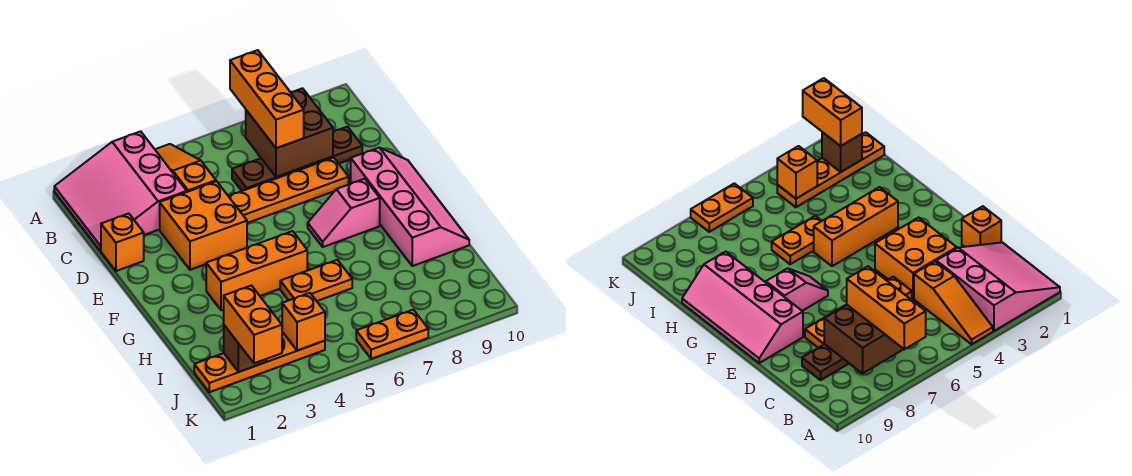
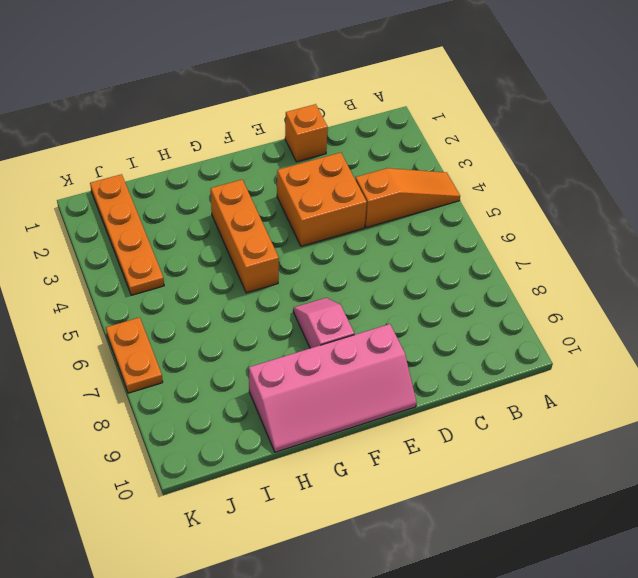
none -> pink 3x3 slope [54,131,187,251]
none -> brown 1x4 plate [232,127,362,191]
none -> orange 1x4 plate [229,158,349,223]

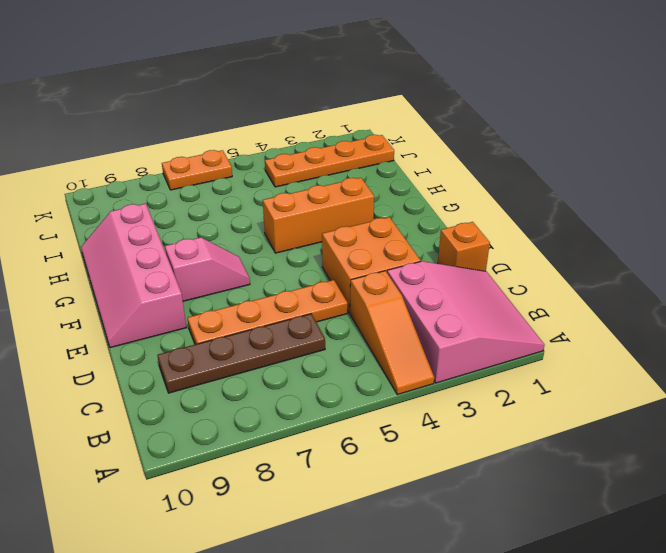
none -> orange 1x2 plate [280,260,352,301]
none -> brown 2x2 brick [246,88,333,177]
none -> brown 1x1 brick [224,325,266,372]

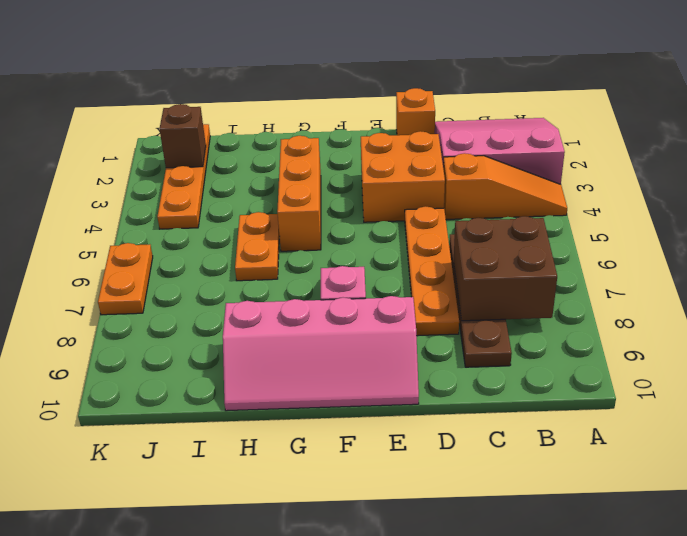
none -> orange 1x1 brick [282,293,325,351]
none -> orange 1x3 brick [230,50,304,148]
none -> orange 1x2 brick [224,285,282,363]

